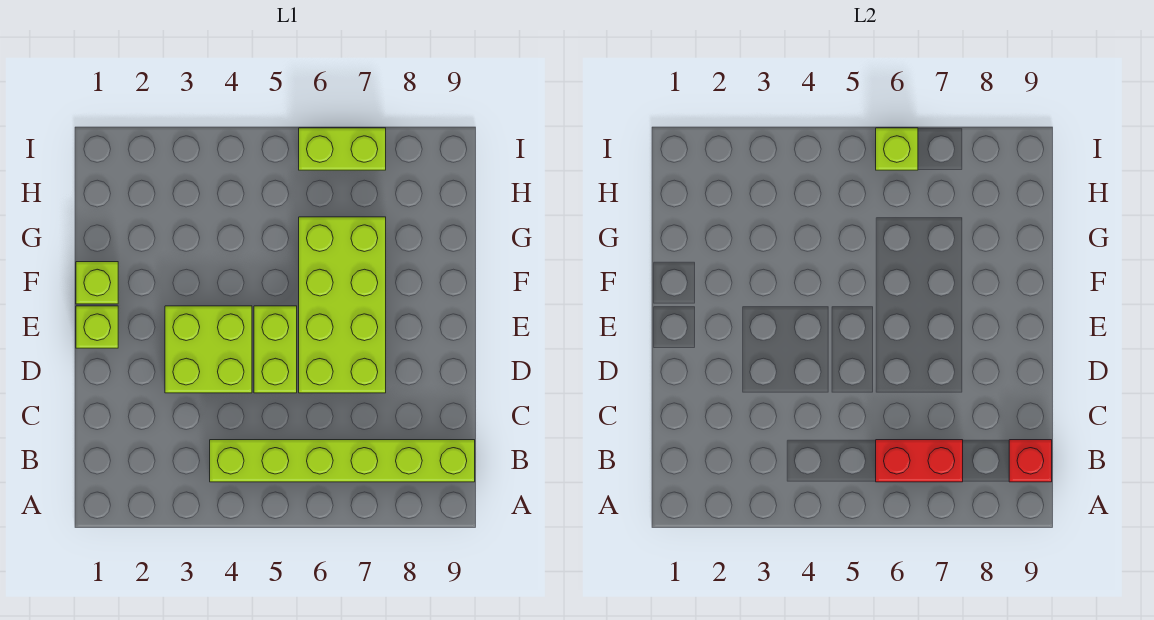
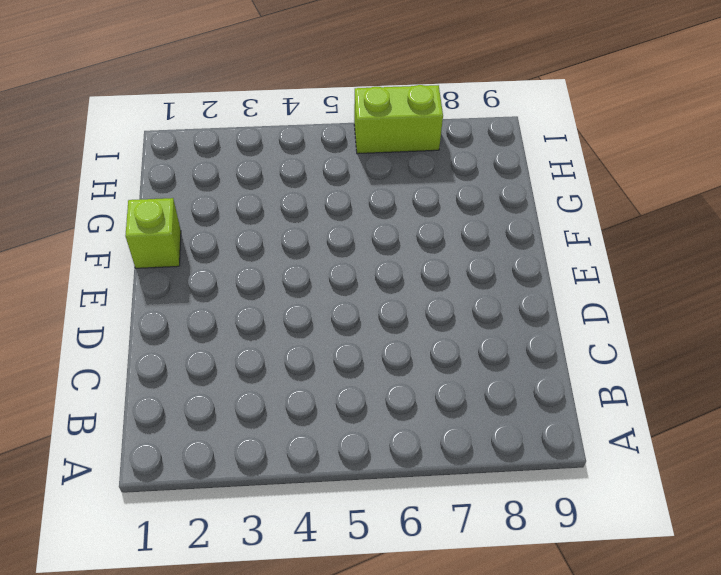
none -> lime 1x6 brick [210,440,475,482]
none -> lime 2x2 brick [165,306,252,393]

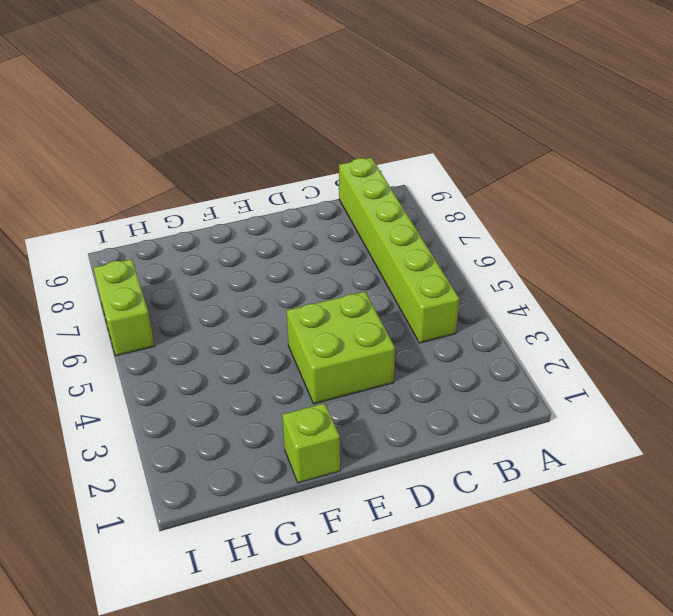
none -> lime 1x2 brick [254,306,297,393]
none -> lime 2x4 brick [299,217,386,393]

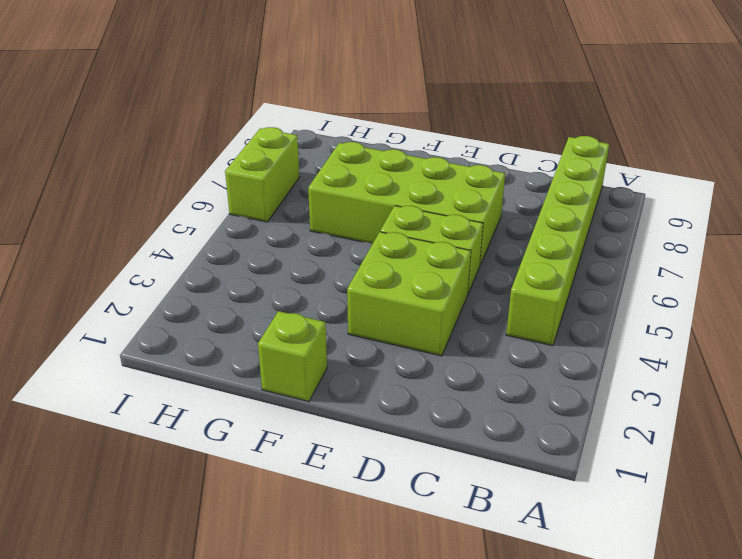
none -> lime 1x1 brick [76,306,118,348]
none -> red 1x2 brick [876,440,963,482]

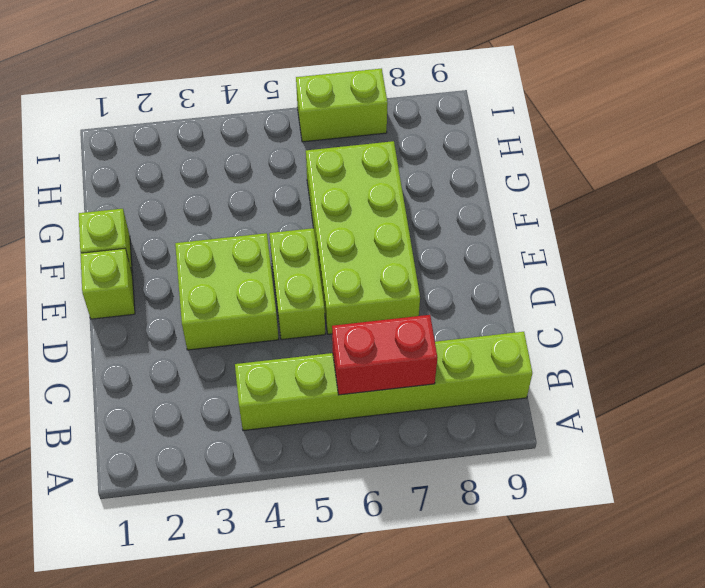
none -> red 1x1 brick [1009,440,1052,482]
none -> lime 1x1 brick [876,128,918,170]

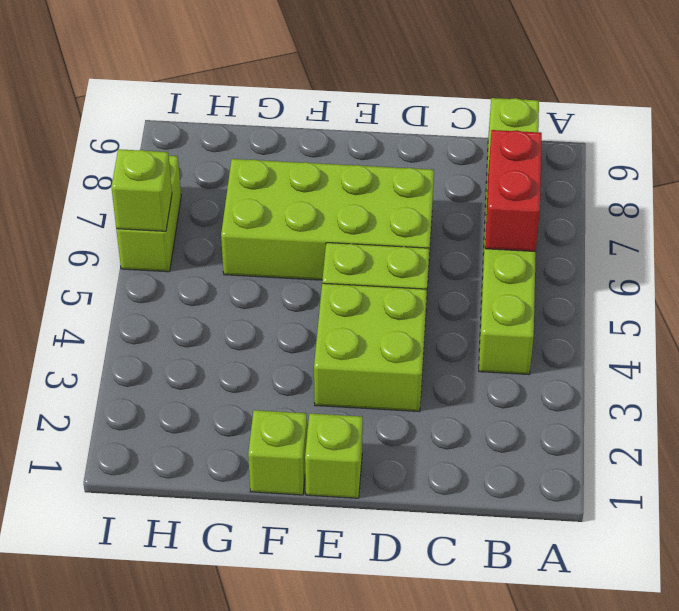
none -> red 1x1 brick [1009,440,1052,482]

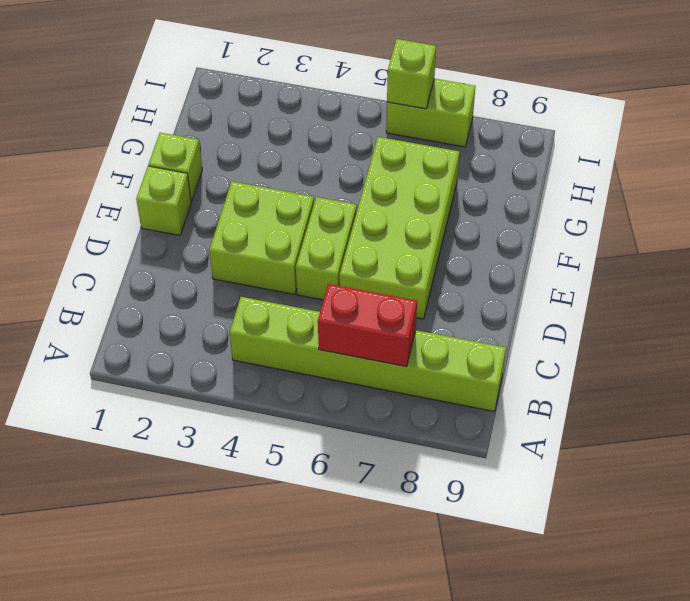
none -> red 1x1 brick [1009,440,1052,482]

